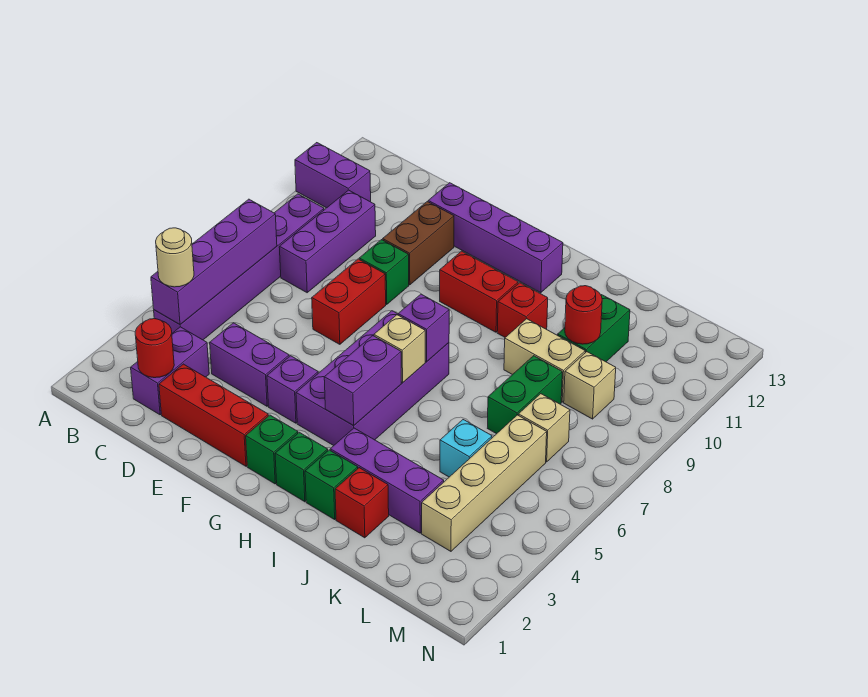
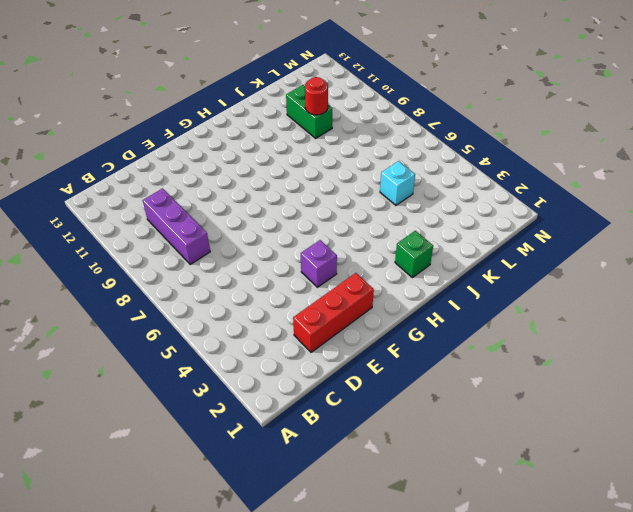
none -> purple 1x2 brick [295,143,371,208]
none -> purple 1x6 brick [154,194,324,340]
none -> purple 1x2 brick [131,327,209,415]
none -> purple 1x2 brick [210,323,289,406]

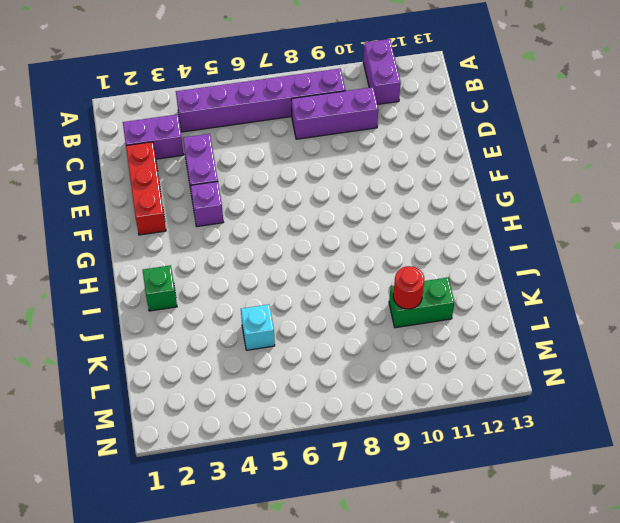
none -> red 1x2 brick [312,259,386,344]
none -> green 1x1 brick [359,240,409,305]
none -> brown 1x2 brick [383,202,454,285]
none -> purple 1x4 brick [428,183,563,293]

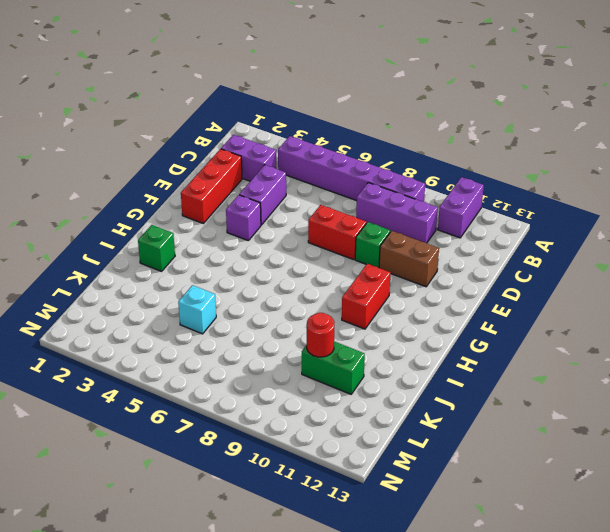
none -> purple 1x4 brick [428,183,563,293]
none -> green 1x1 brick [246,415,298,484]
none -> purple 2x4 brick [296,311,449,446]
none -> green 1x1 brick [275,432,328,502]

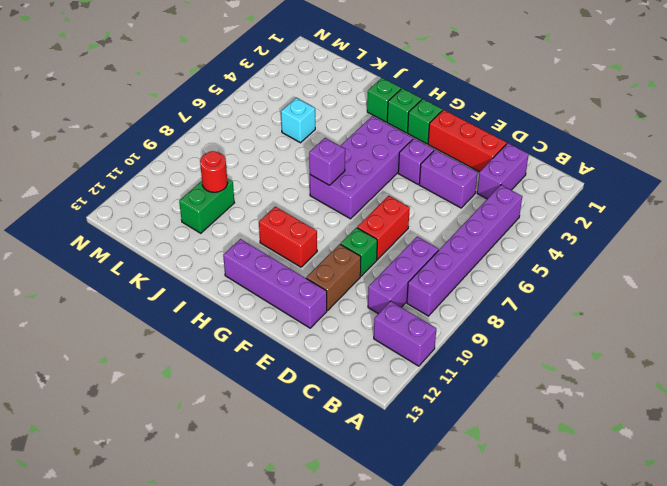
none -> purple 1x3 brick [330,428,444,533]
none -> red 1x1 brick [497,283,548,337]
none -> red 1x1 brick [335,468,389,538]
none -> tan 1x2 brick [504,319,585,402]

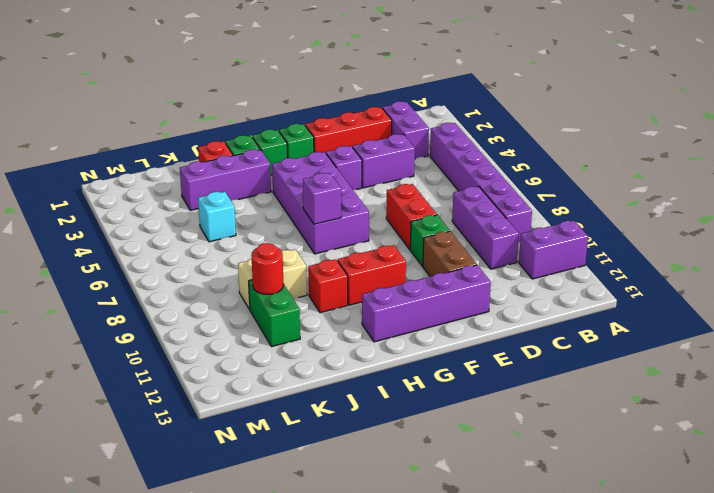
none -> green 1x2 brick [488,356,562,434]
none -> tan 1x4 brick [422,415,547,551]
none -> tan 1x1 brick [518,394,570,462]
none -> tan 1x1 brick [564,352,616,419]

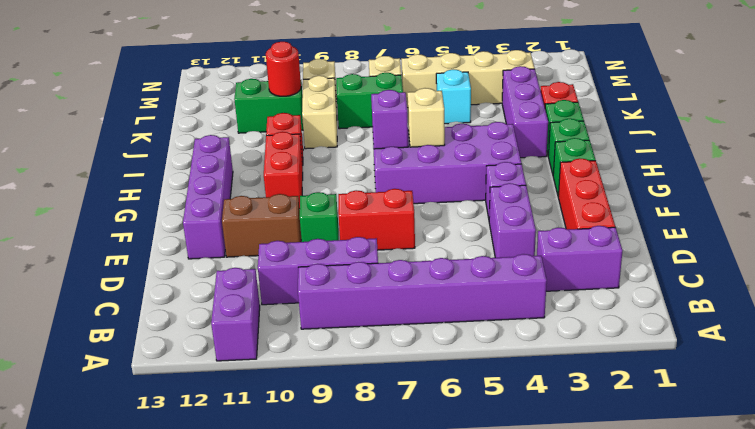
none -> purple 1x4 brick [151,199,277,325]
none -> red 1x1 round brick [135,319,174,378]
none -> purple 1x2 brick [324,336,401,426]
none -> tan 1x1 round brick [156,228,194,287]

